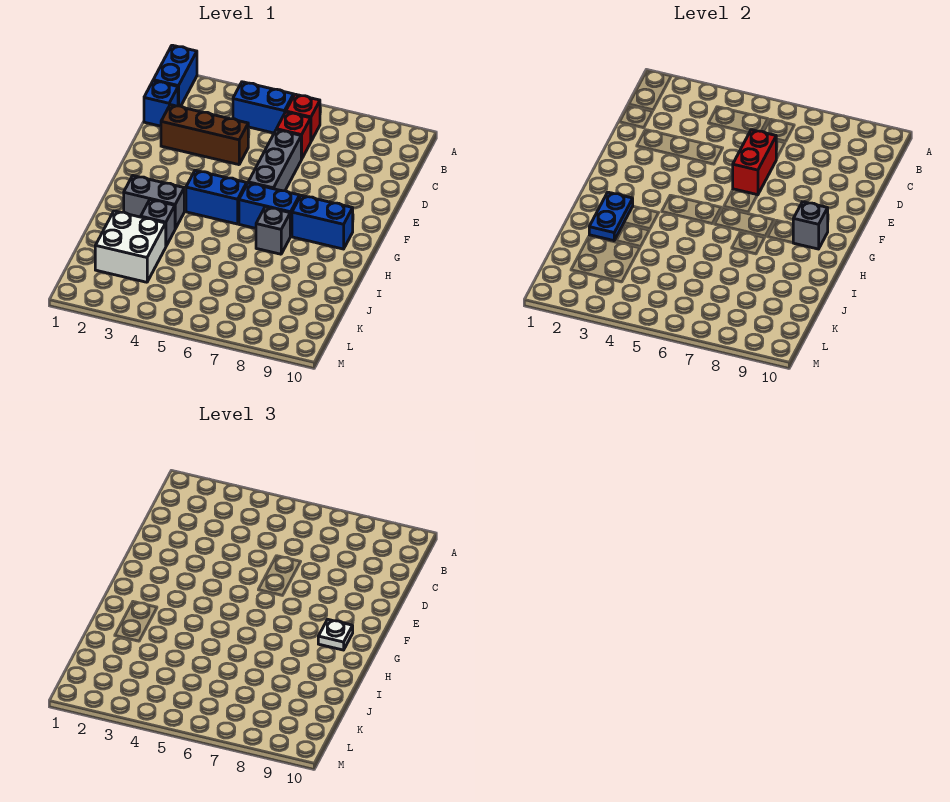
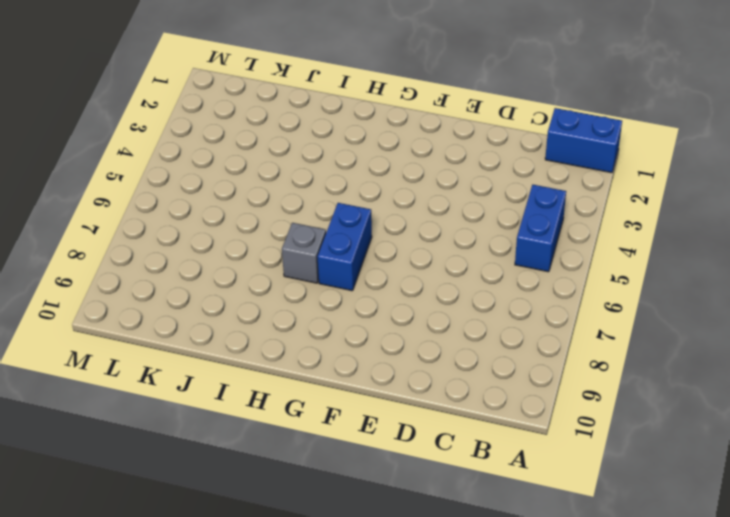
none -> red 1x1 brick [286,94,320,141]
none -> blue 1x1 brick [144,81,178,126]
none -> red 1x1 brick [277,112,311,159]

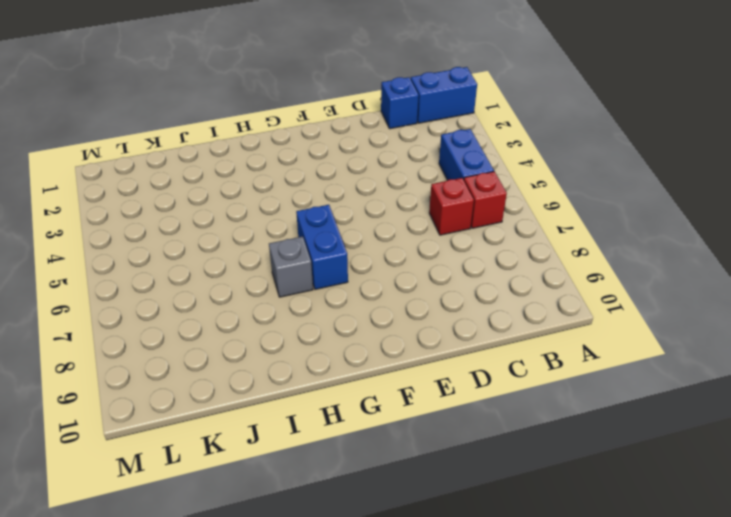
none -> brown 1x3 brick [161,105,248,165]
none -> grey 1x3 brick [248,130,301,191]
none -> blue 1x2 brick [186,170,247,224]

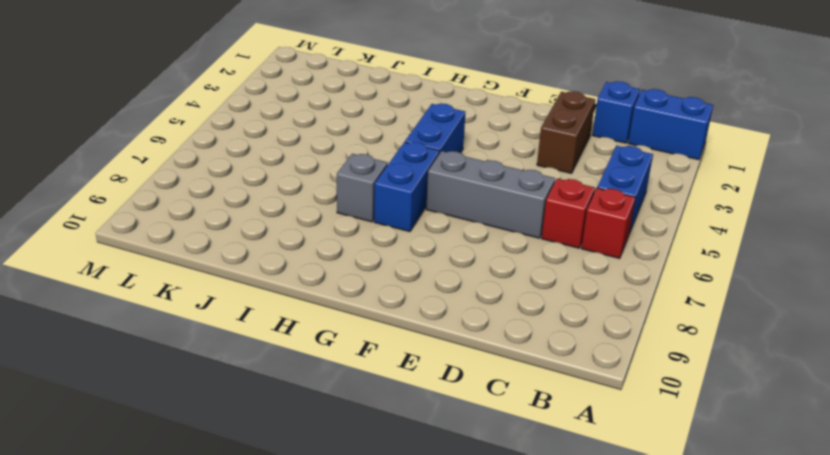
brown 1x2 brick [537,91,595,173] -> brown 1x3 brick [161,105,248,165]
none -> blue 1x2 brick [292,195,353,249]
none -> grey 1x2 brick [124,176,184,229]
none -> grey 1x1 brick [141,200,175,246]

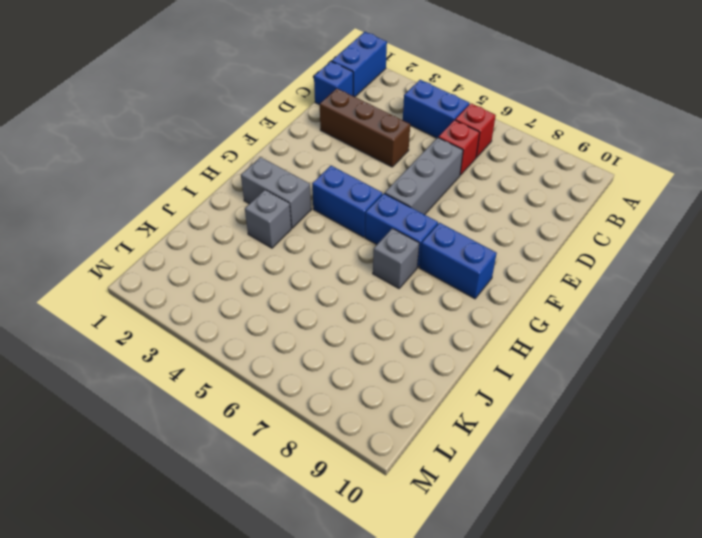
none -> white 2x2 brick [95,211,166,282]
none -> red 1x2 brick [733,130,776,195]
none -> grey 1x1 brick [793,202,828,249]

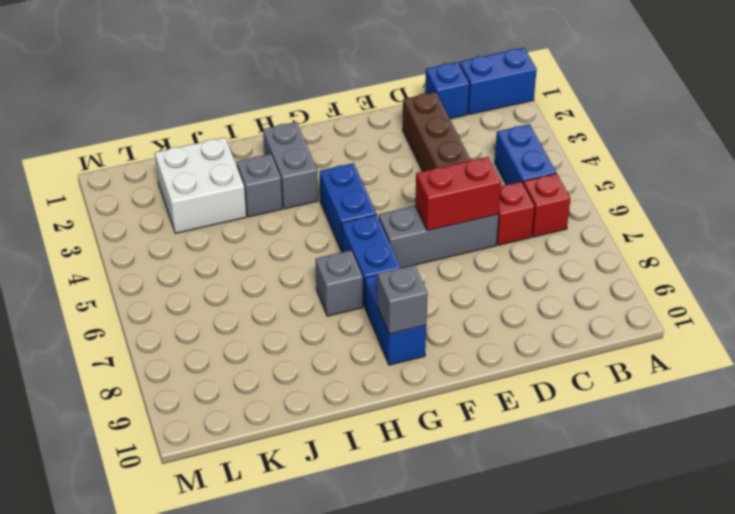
none -> blue 1x2 plate [589,192,633,241]
none -> white 1x1 plate [318,619,353,650]

